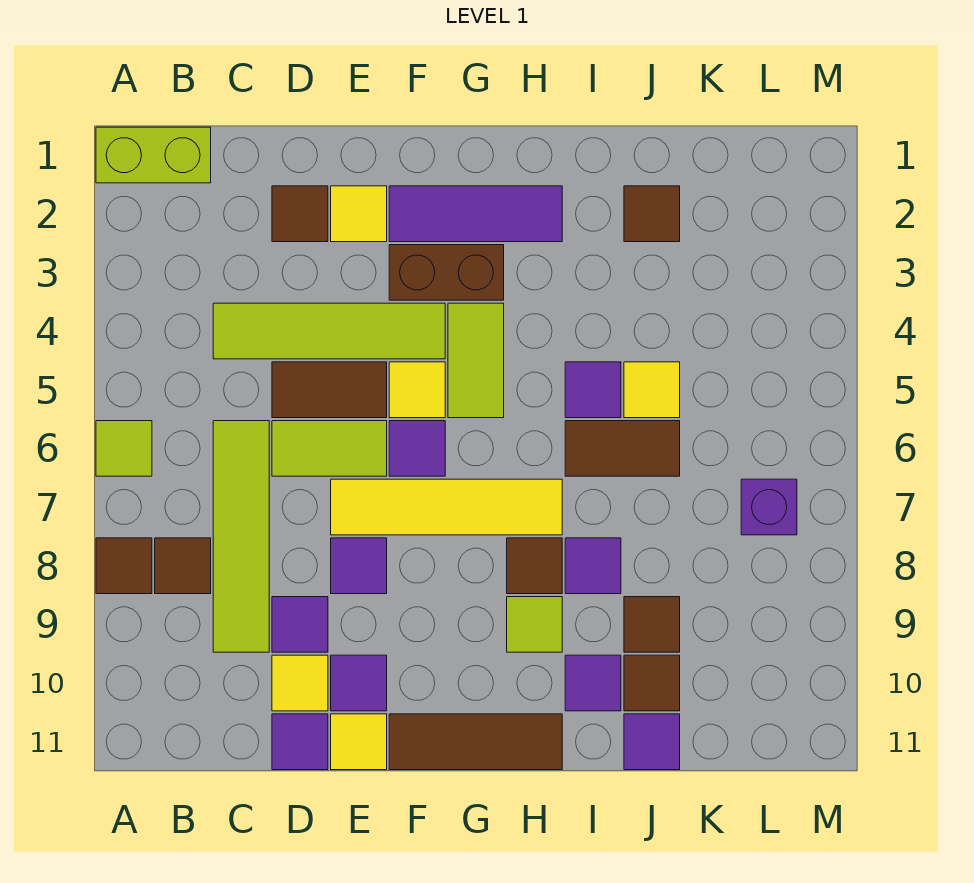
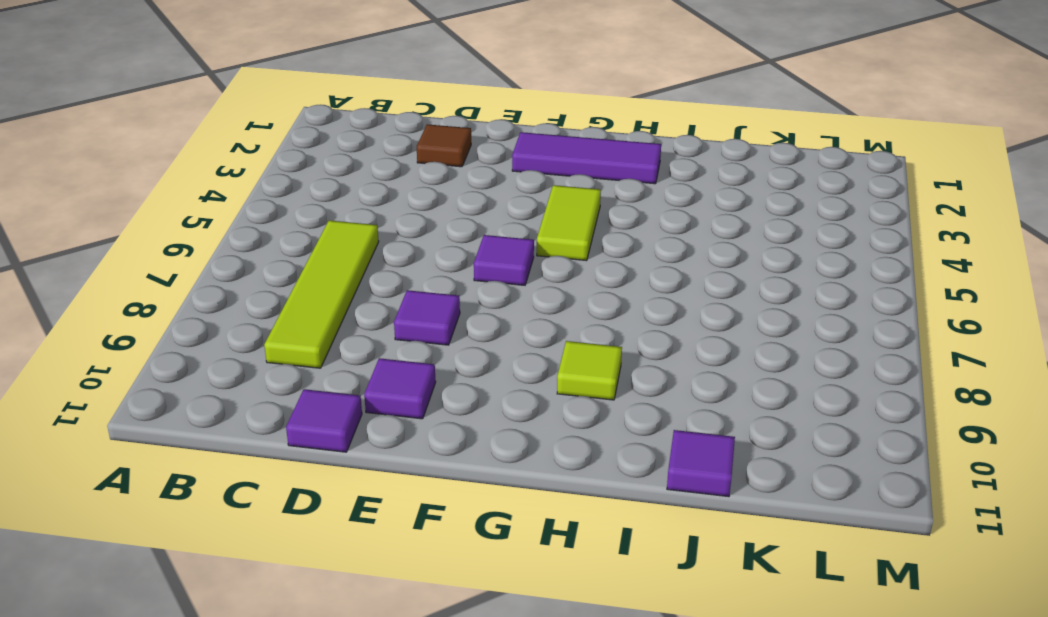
none -> lime 1x2 brick [96,127,211,183]
none -> lime 1x1 tile [96,421,152,476]
none -> brown 1x1 tile [96,538,152,594]
none -> brown 1x1 tile [155,538,211,594]

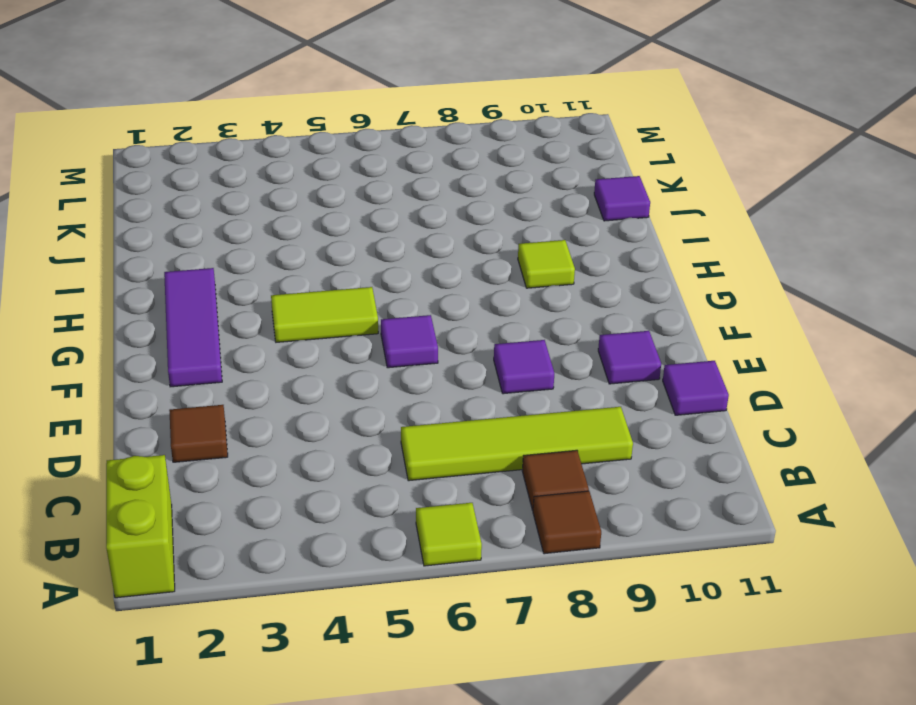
none -> lime 1x4 tile [213,303,445,359]
none -> brown 1x2 tile [272,362,387,418]
none -> lime 1x2 tile [272,421,387,476]
none -> purple 1x1 tile [272,597,328,652]

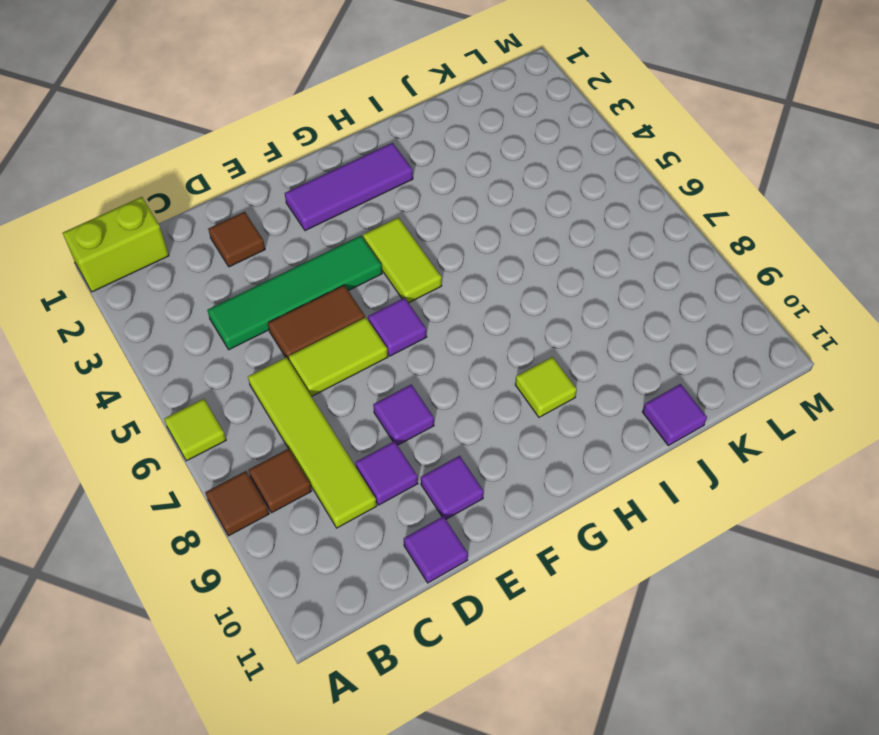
green 1x4 tile [207,236,382,350] -> lime 1x4 tile [213,303,445,359]
none -> yellow 1x1 tile [272,655,328,711]
none -> yellow 1x1 tile [331,186,387,242]
none -> yellow 1x4 tile [331,479,562,535]
none -> yellow 1x1 tile [331,714,387,770]

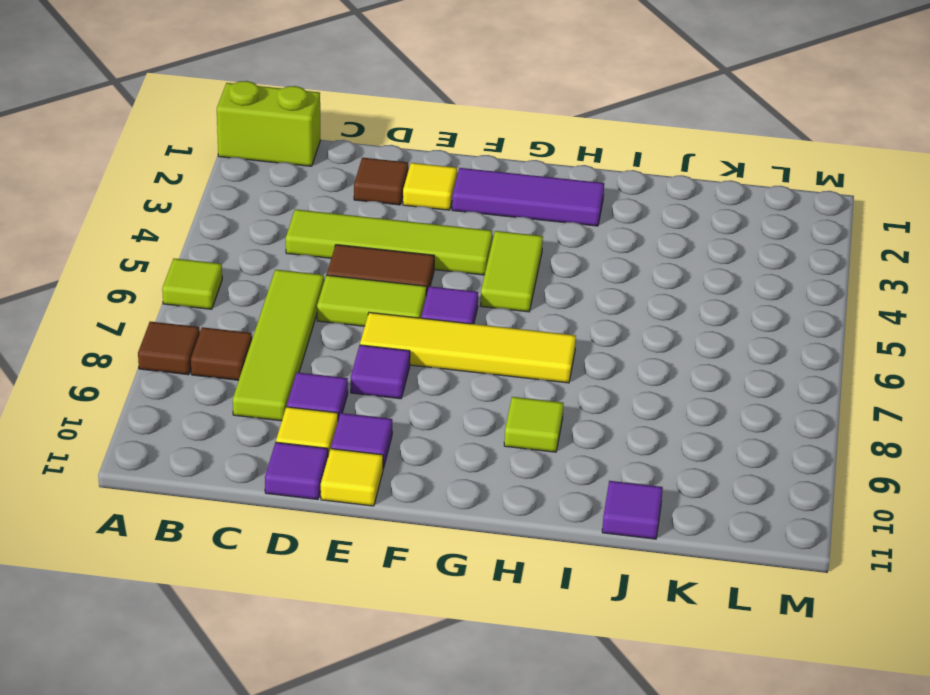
none -> brown 1x2 brick [389,245,504,300]
none -> yellow 1x1 tile [389,362,445,418]
none -> brown 1x3 tile [389,714,562,770]
none -> brown 1x1 tile [507,538,562,594]

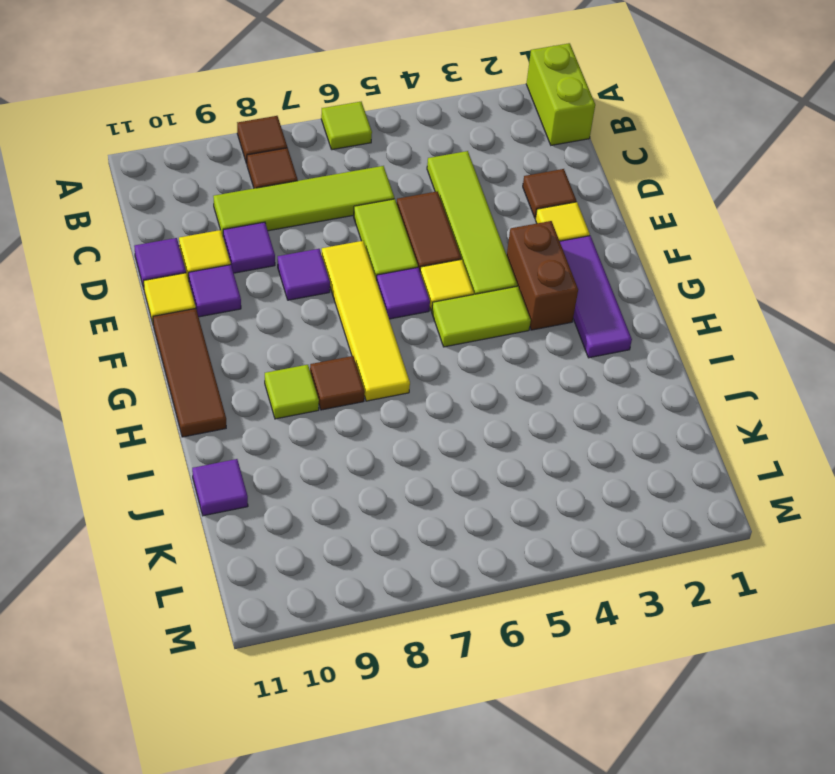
none -> purple 1x1 tile [565,362,621,418]
none -> brown 1x2 tile [565,421,680,476]
none -> purple 1x1 tile [565,538,621,594]
none -> purple 1x1 tile [565,655,621,711]

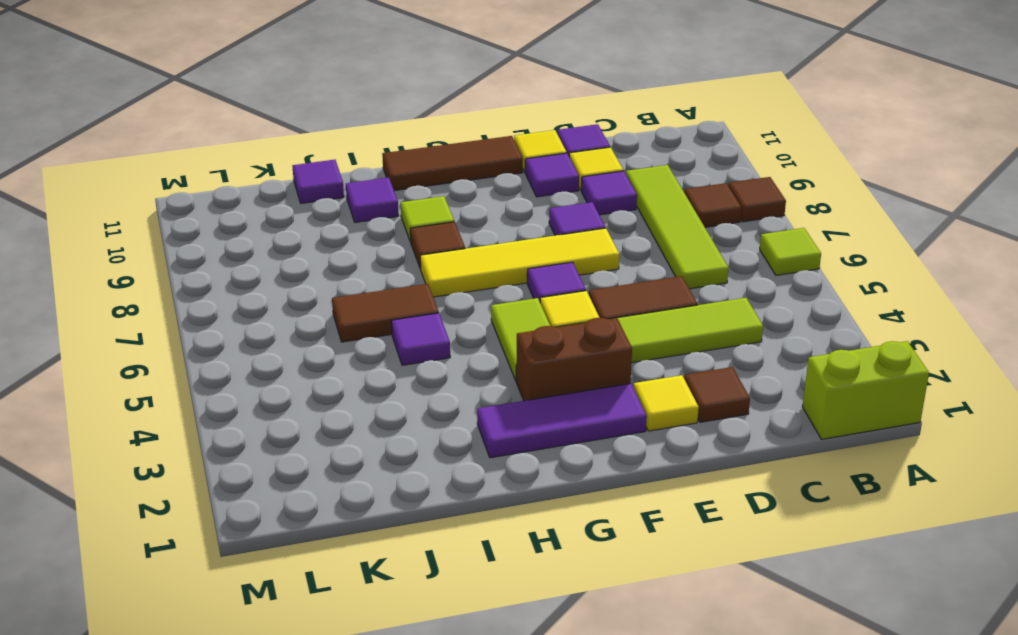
none -> lime 1x2 tile [272,421,387,476]
none -> purple 1x1 tile [565,538,621,594]
none -> brown 1x1 tile [624,186,680,242]
none -> yellow 1x1 tile [624,362,680,418]

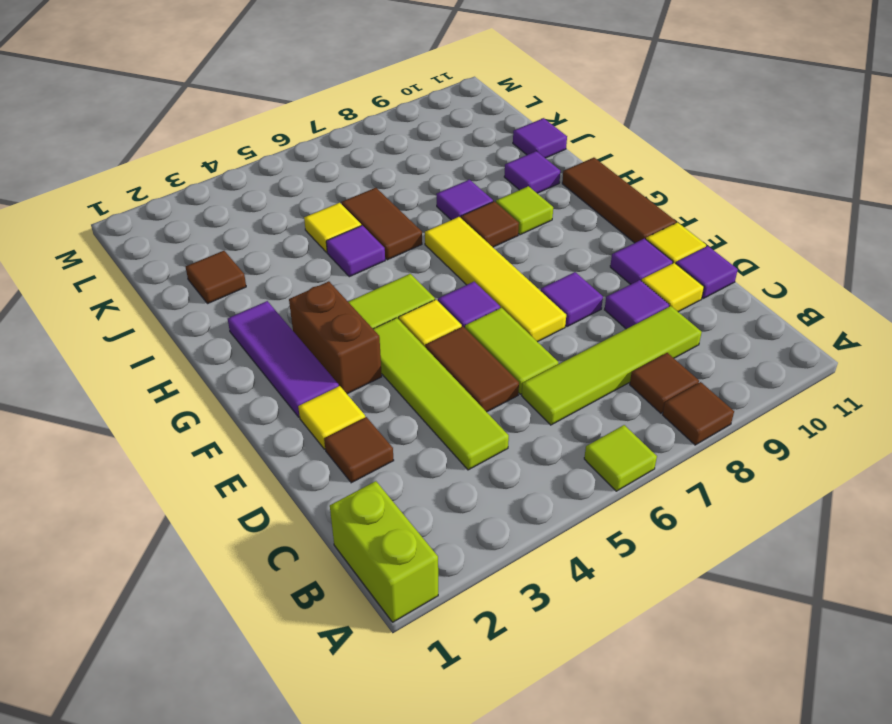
none -> brown 1x1 tile [624,597,680,652]
none -> brown 1x1 tile [624,655,680,711]
none -> purple 1x1 brick [741,479,797,535]

